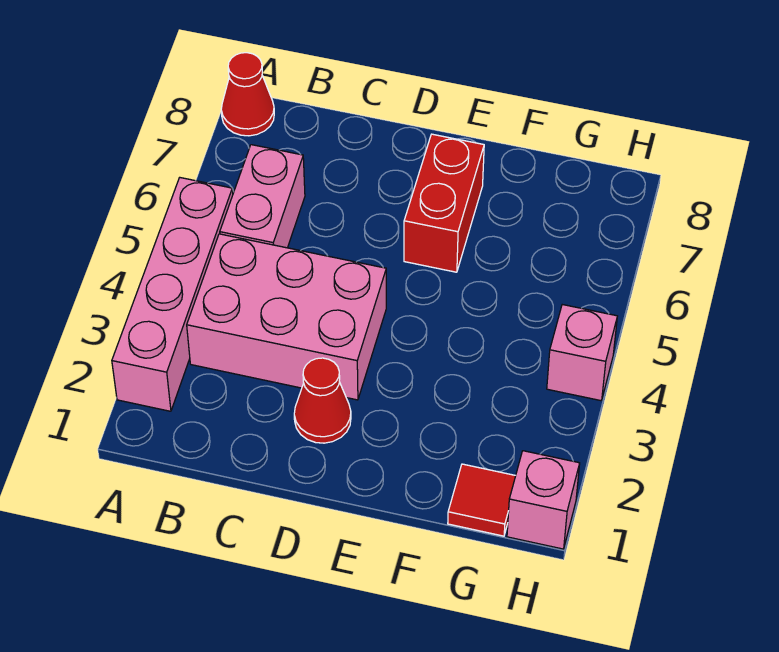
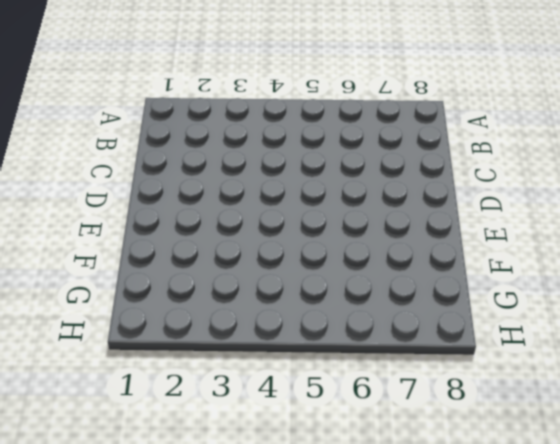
none -> pink 1x4 brick [112,178,233,411]
none -> red 1x1 cone [221,53,274,136]

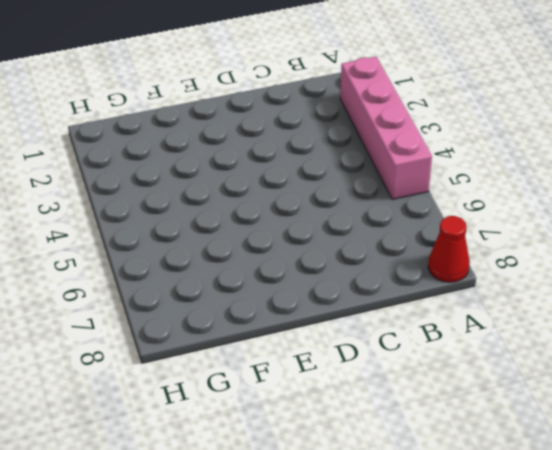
none -> pink 2x3 brick [187,234,386,400]
none -> pink 1x2 brick [220,145,305,248]

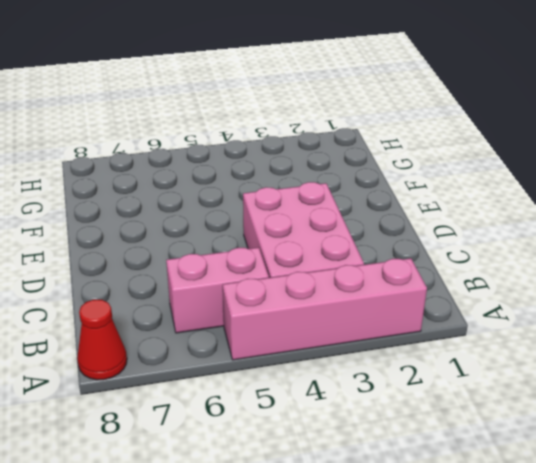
none -> red 1x1 cone [294,358,351,443]
none -> red 1x2 brick [404,134,484,272]

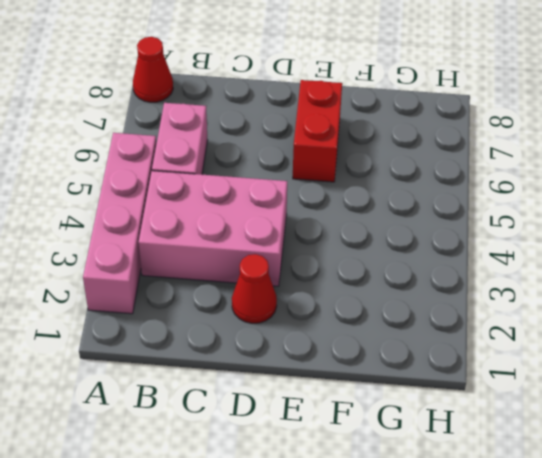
none -> red 1x1 tile [448,464,516,536]
none -> pink 1x1 brick [507,451,580,549]

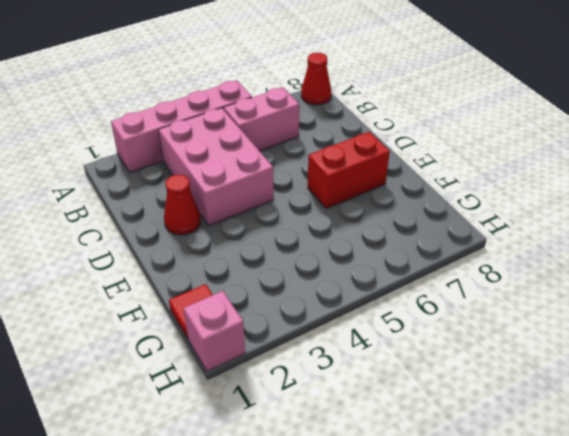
none -> pink 1x1 brick [547,305,617,401]

